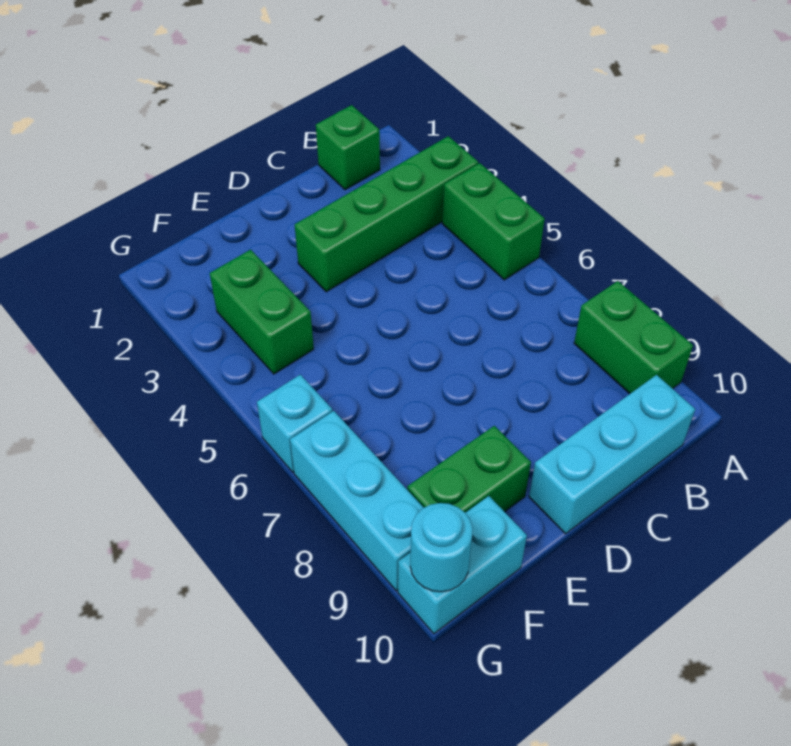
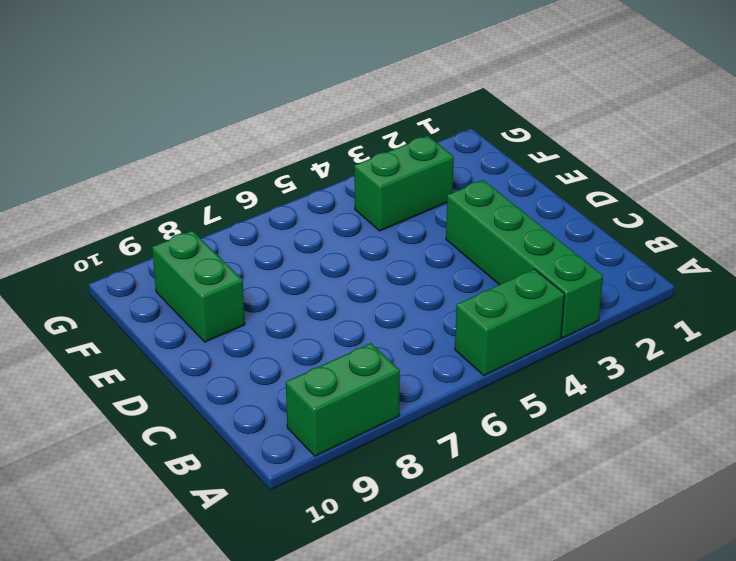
none -> green 1x1 brick [316,105,380,190]
none -> cyan 1x3 brick [529,375,695,534]

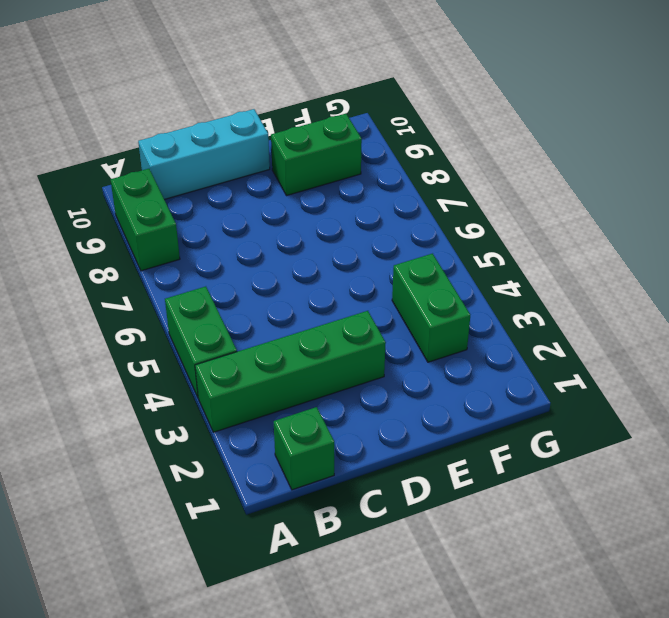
none -> cyan 1x2 brick [398,496,527,634]
none -> cyan 1x1 brick [257,375,332,472]

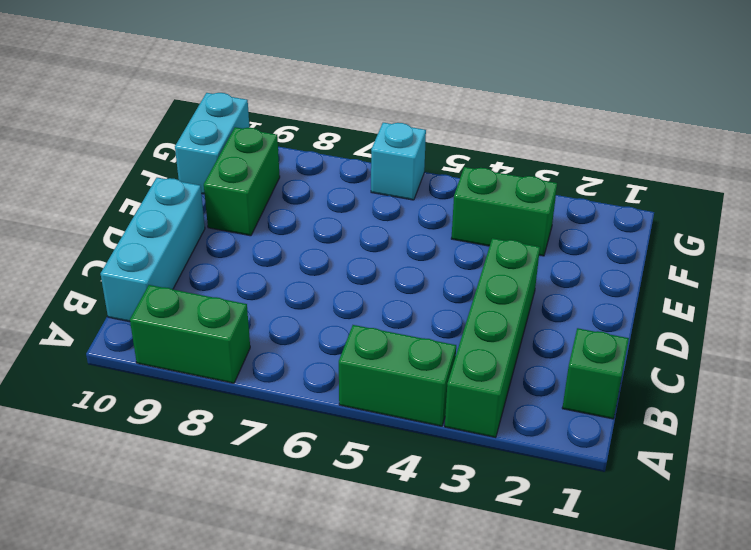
none -> cyan 1x3 brick [290,411,424,591]
none -> cyan 1x1 round brick [410,503,473,592]

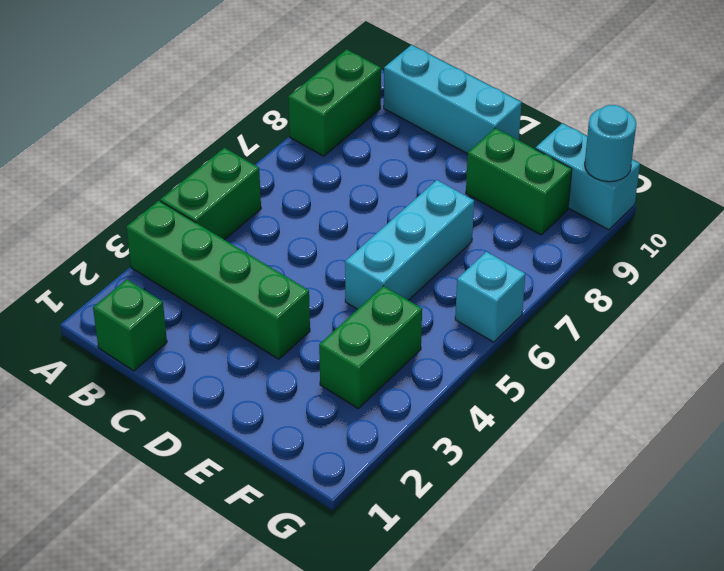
cyan 1x3 brick [345,180,474,309] -> cyan 1x3 brick moved to [290,411,424,591]

